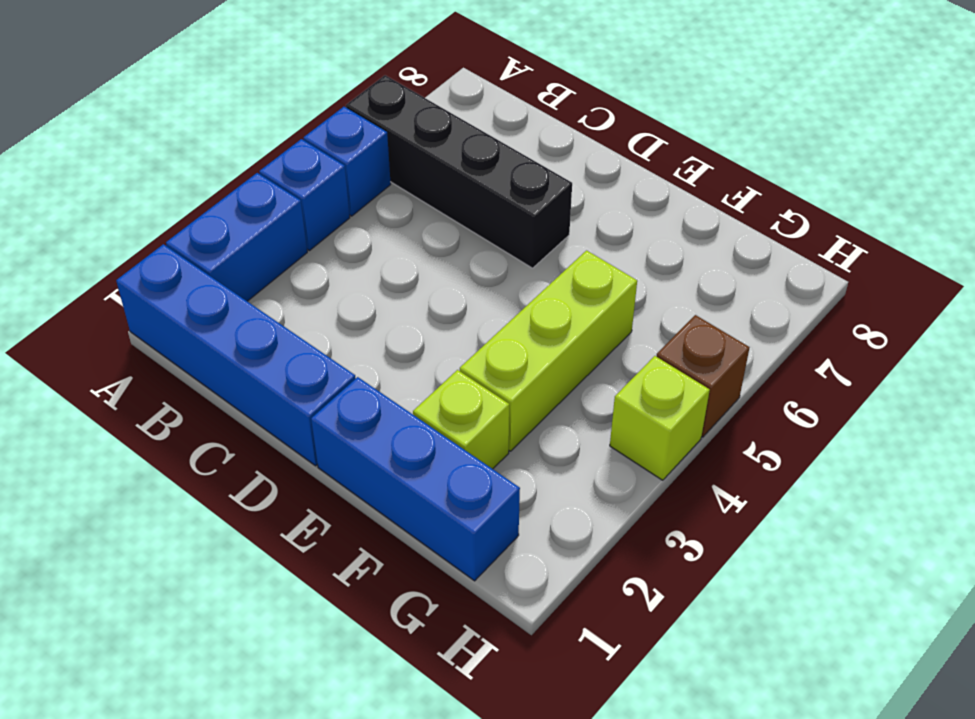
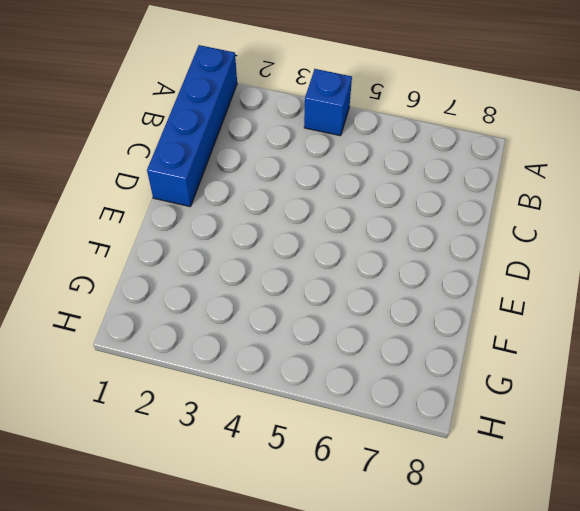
none -> blue 1x2 brick [166,173,307,301]
none -> blue 1x1 brick [304,107,391,216]

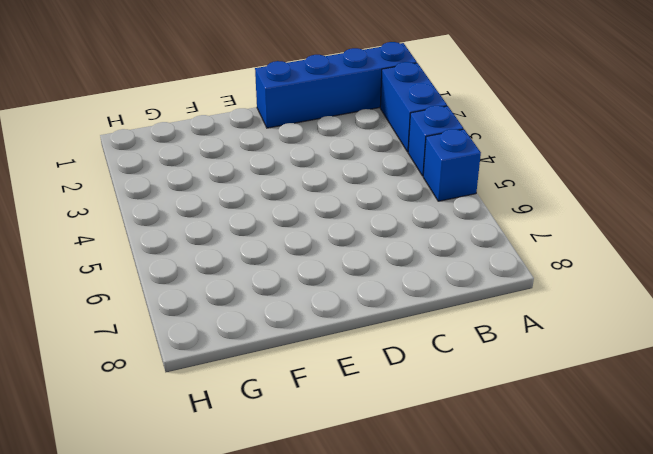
none -> black 1x4 brick [346,75,572,268]
none -> blue 1x3 brick [311,377,520,581]

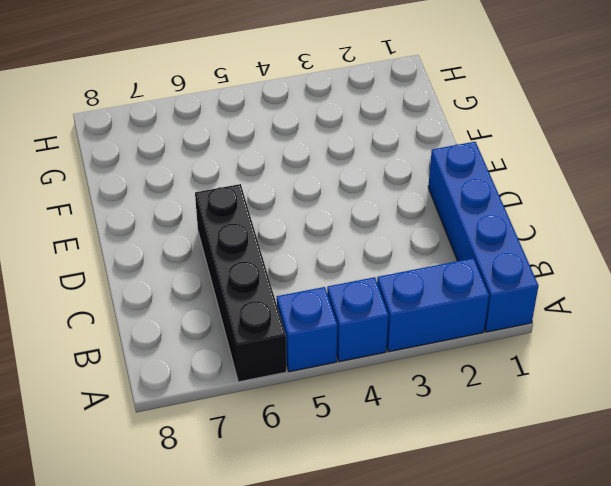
none -> blue 1x3 brick [311,377,520,581]
none -> lime 1x1 brick [413,370,509,469]

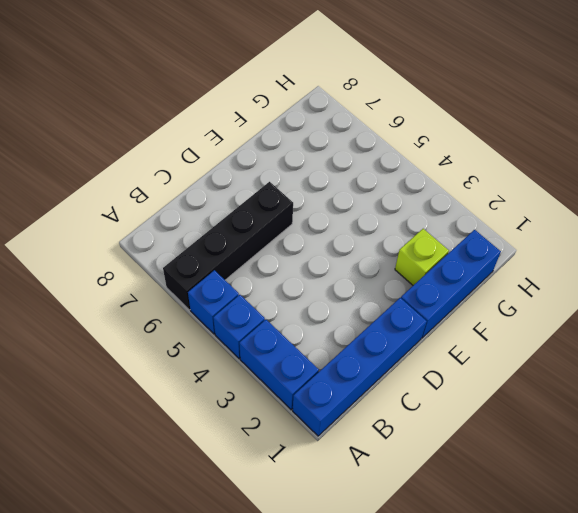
none -> lime 1x3 brick [460,251,637,451]
none -> lime 1x1 brick [610,356,710,480]

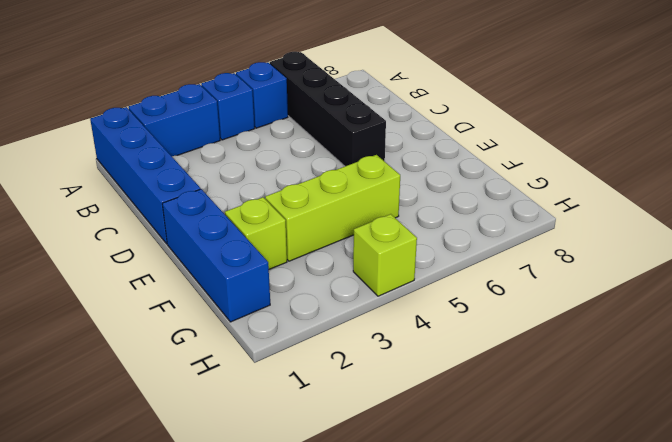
none -> brown 1x1 brick [656,315,750,437]

